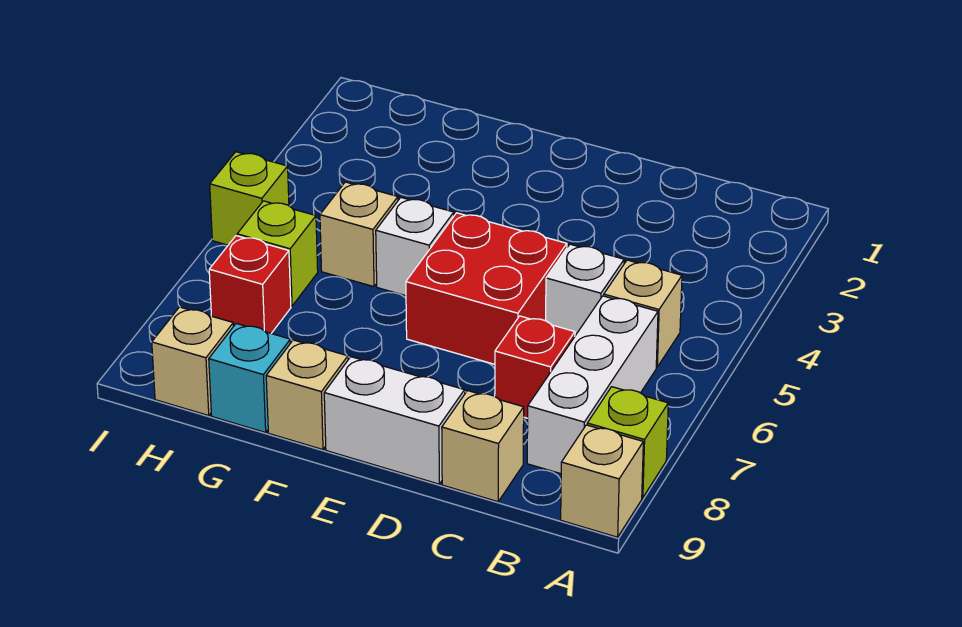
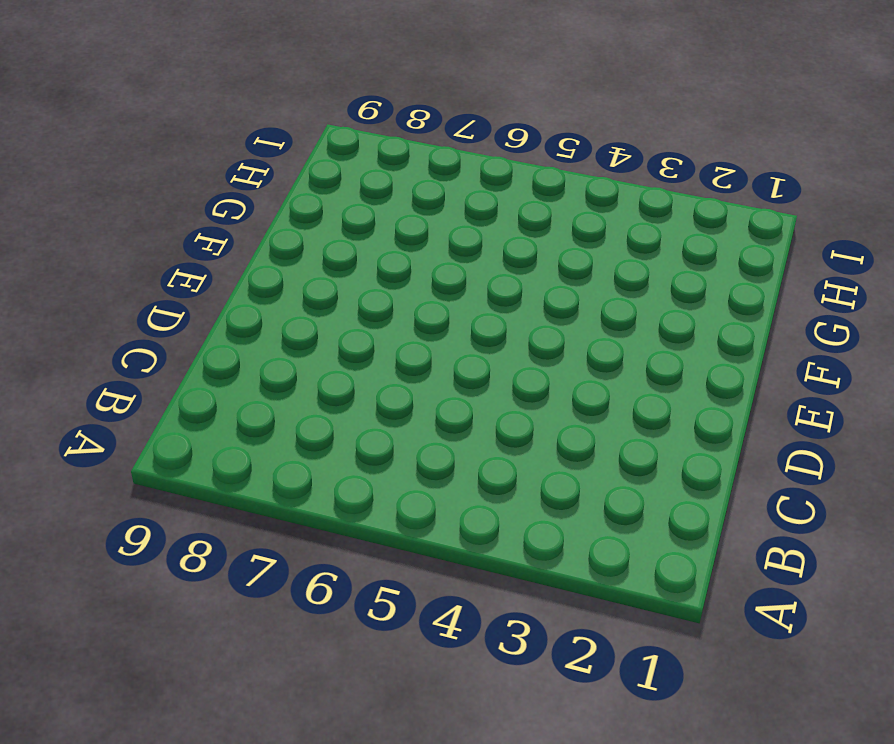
none -> lime 1x1 brick [587,387,668,498]
none -> tan 1x1 brick [561,425,643,537]
none -> tan 1x1 brick [604,260,682,367]

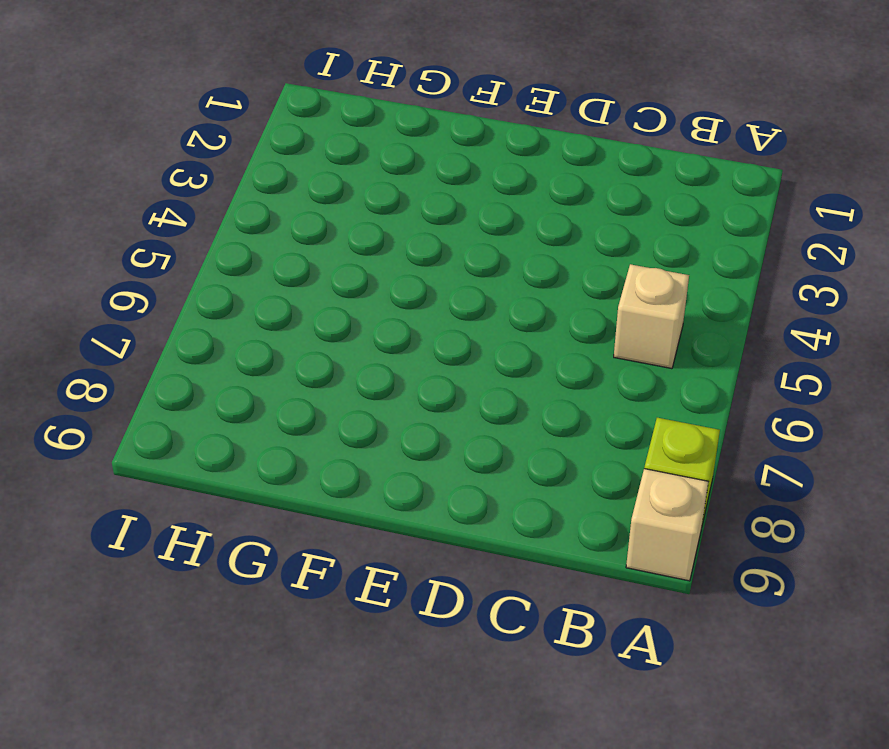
none -> white 1x3 brick [527,296,658,474]
none -> white 1x1 brick [546,244,624,336]
none -> red 1x1 brick [495,316,575,418]

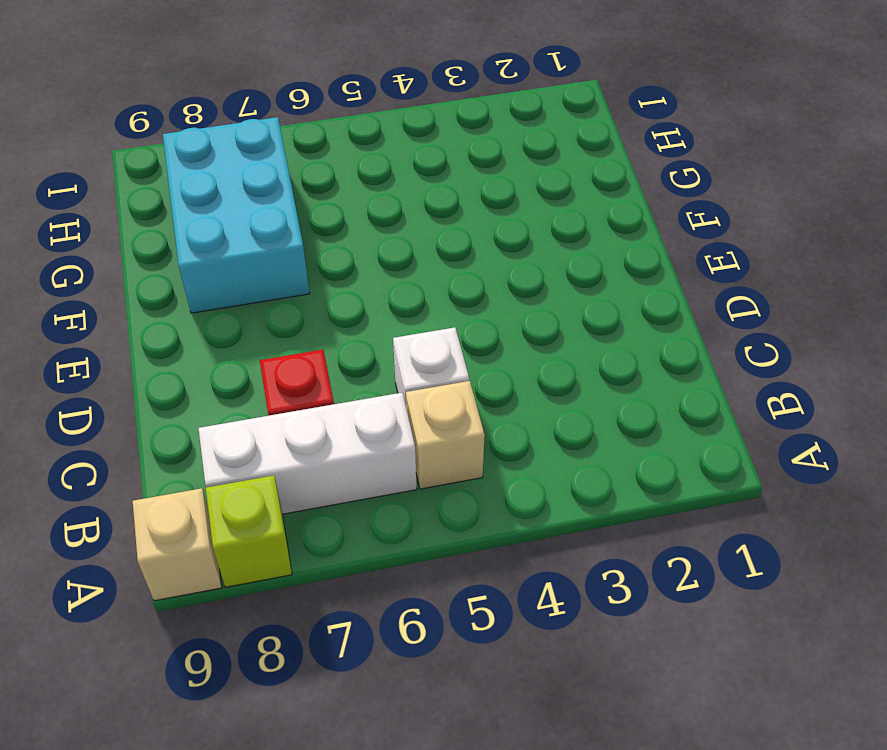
cyan 2x3 brick [163,117,310,313] -> red 1x1 brick [209,236,291,333]
none -> tan 1x1 brick [442,391,524,502]
none -> red 2x2 brick [406,213,567,364]
none -> white 1x2 brick [324,357,465,484]

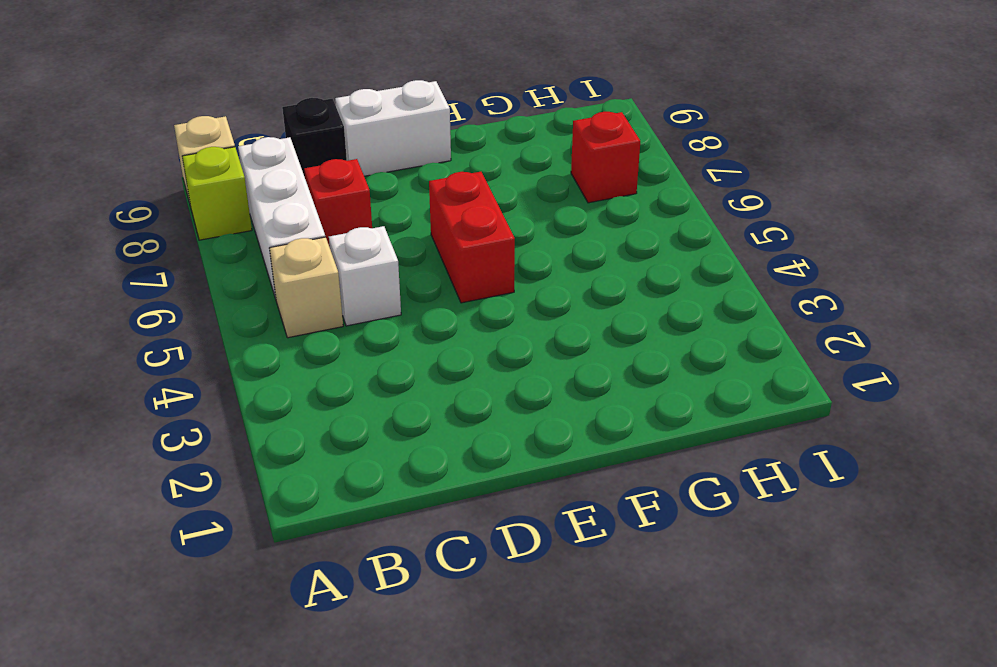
black 1x1 brick [282,98,347,177] -> tan 1x1 brick [442,391,524,502]
red 1x2 brick [429,172,515,303] -> red 2x2 brick [406,213,567,364]
none -> white 1x1 brick [376,198,454,296]
none -> tan 1x1 brick [266,340,348,450]
none -> tan 1x1 brick [320,182,398,287]

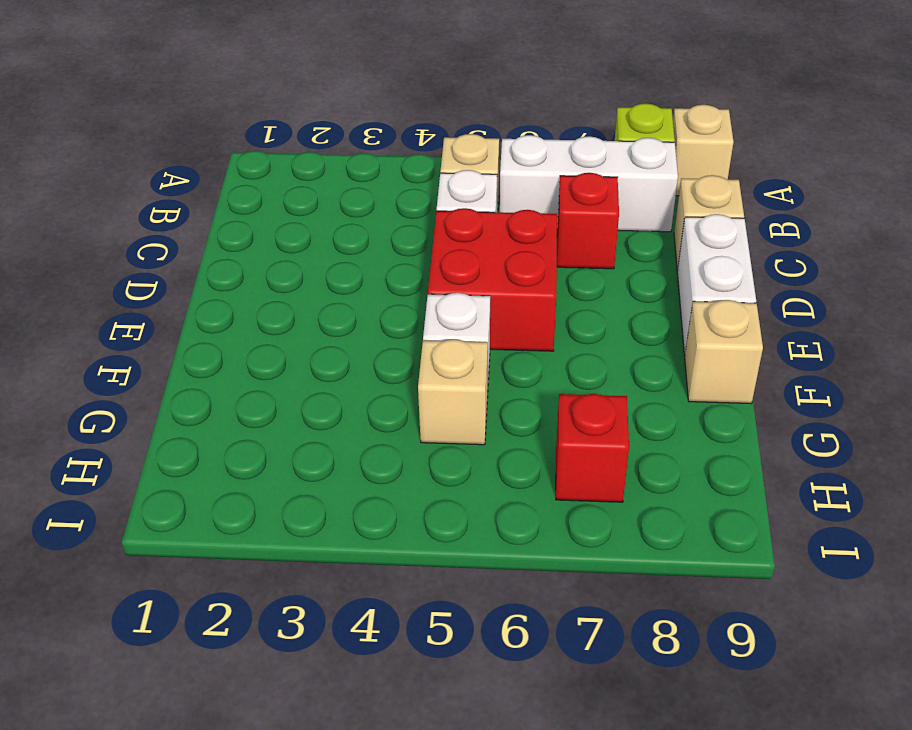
none -> cyan 1x1 brick [209,324,290,432]
none -> lime 1x1 brick [237,201,318,306]
none -> tan 1x1 brick [152,307,233,416]

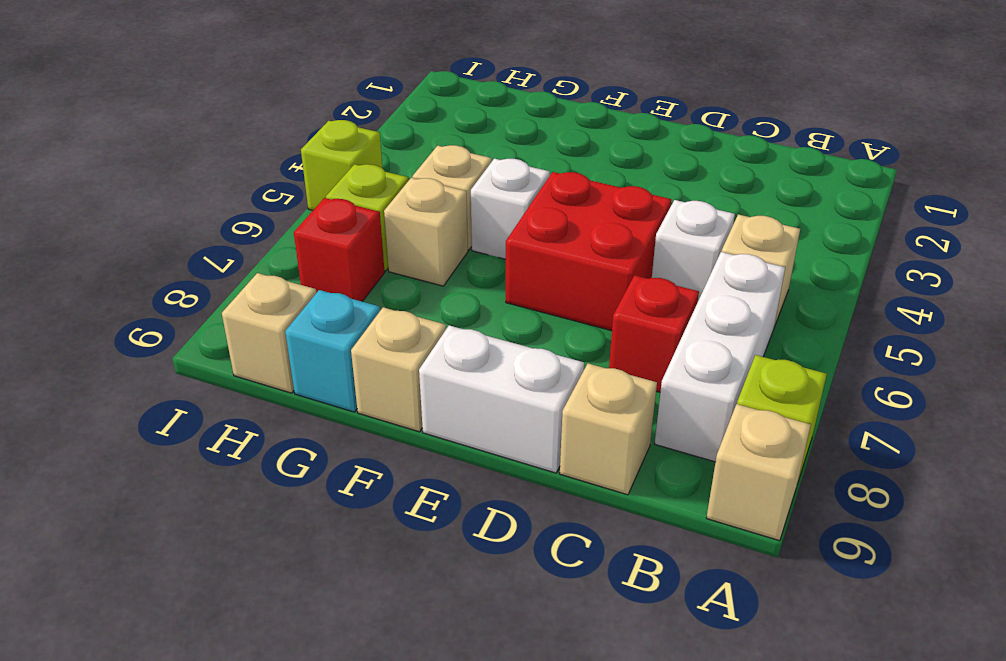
tan 1x1 brick [384,178,468,286] -> none

